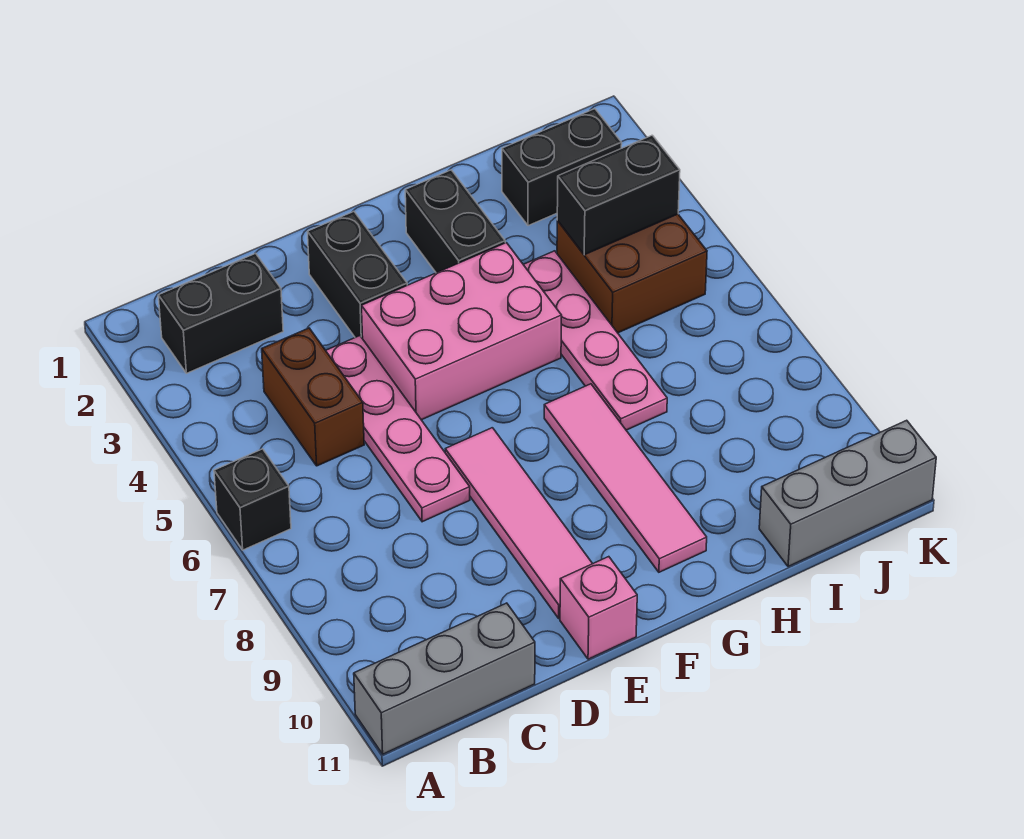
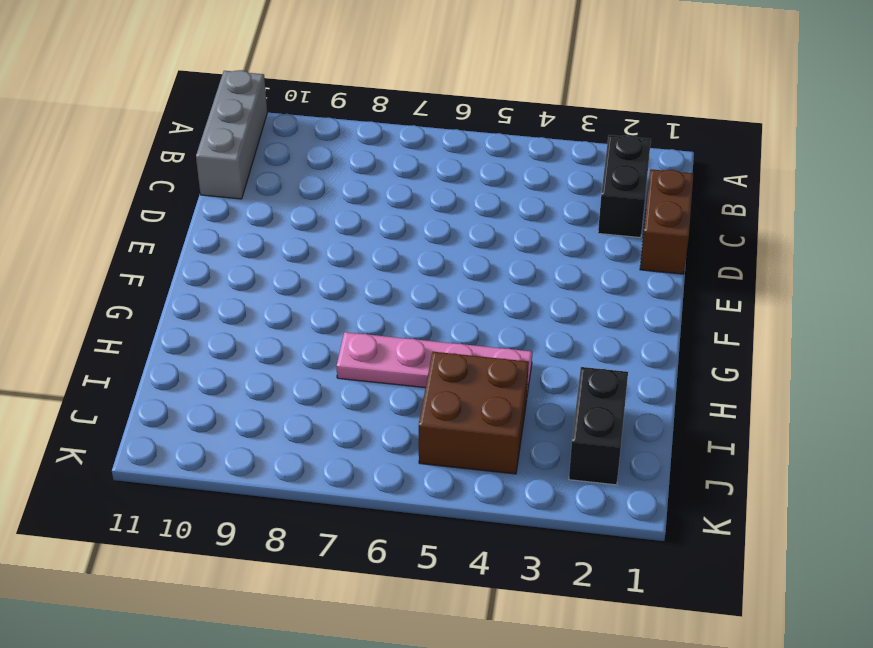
brown 1x2 brick [640,169,693,274] -> brown 1x2 brick turned to [262,328,364,466]
none -> black 1x1 brick [214,449,291,550]
none -> pink 1x4 plate [326,336,470,522]
none -> black 1x2 brick [308,212,407,339]

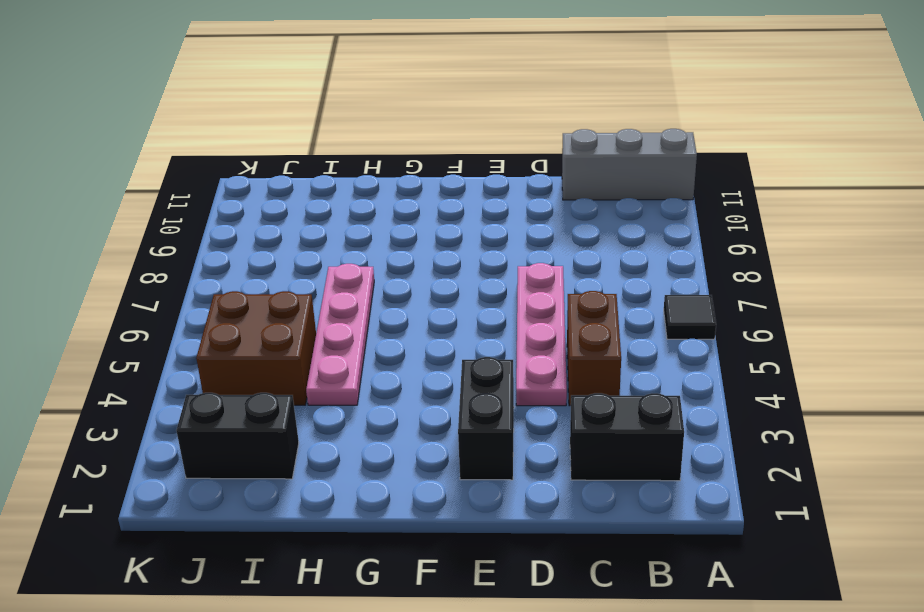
black 1x1 tile [664,295,716,339] -> black 1x1 brick [214,449,291,550]
none -> pink 2x3 brick [362,243,562,420]
none -> pink 1x4 tile [445,428,592,618]
none -> pink 1x1 brick [560,557,637,659]

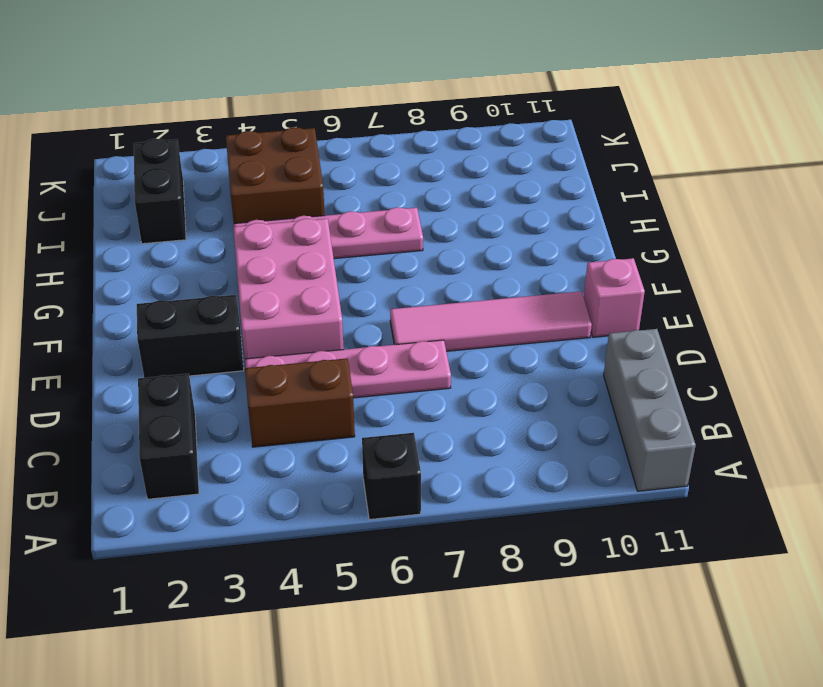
none -> black 1x2 brick [405,170,505,273]
none -> pink 1x4 tile [544,384,707,572]
none -> grey 1x3 brick [759,420,936,567]

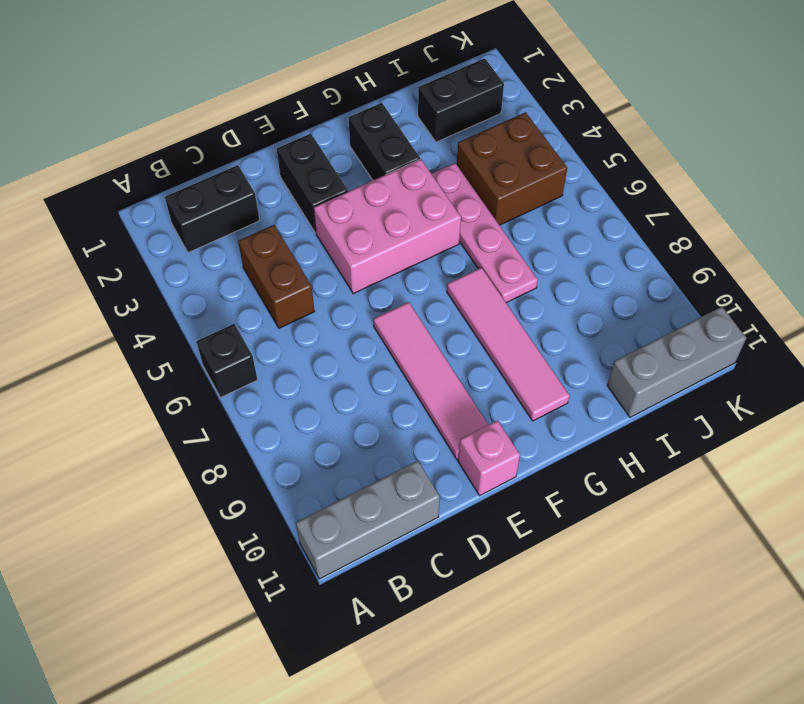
none -> pink 1x4 plate [326,336,470,522]
none -> black 1x2 brick [557,135,680,255]

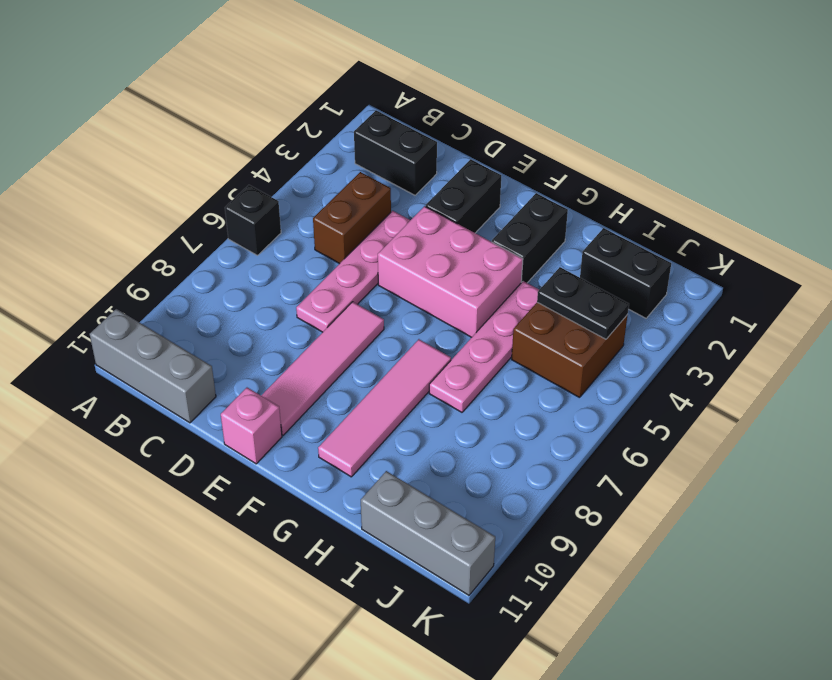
black 1x2 plate [537,267,629,339] -> black 1x2 brick [557,135,680,255]

